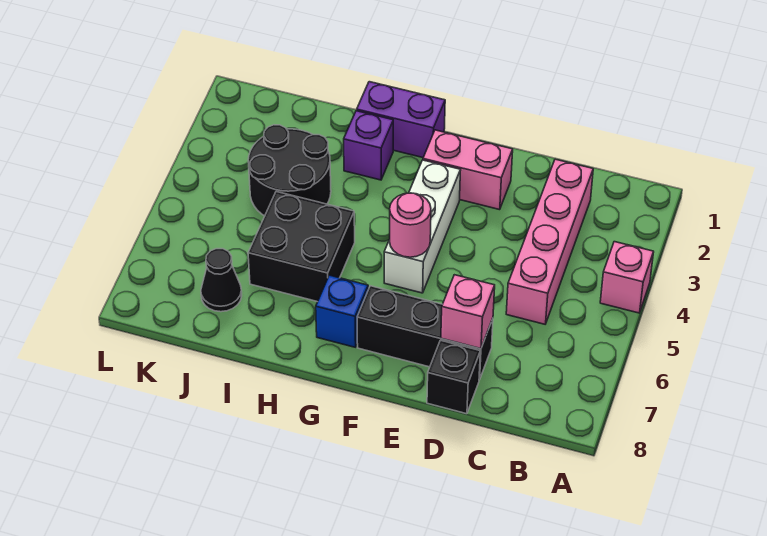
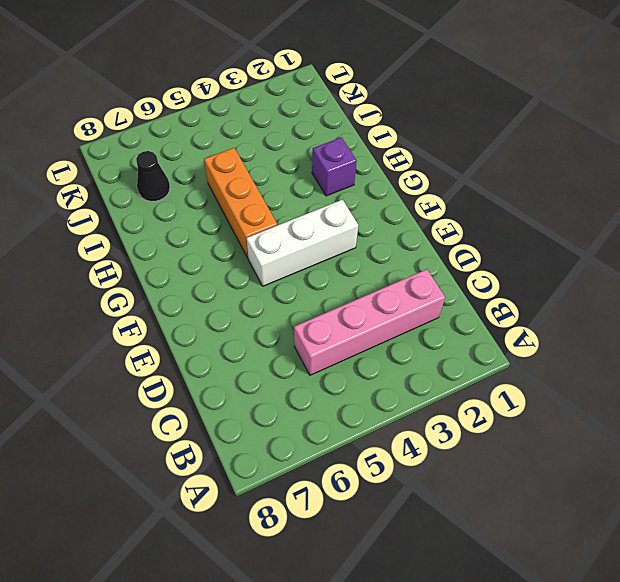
orange 1x3 brick [204,148,277,259] -> black 2x2 brick [248,192,355,302]
none -> pink 1x1 brick [600,242,654,313]
none -> black 1x3 brick [357,286,493,380]
none -> black 1x1 brick [427,340,480,414]

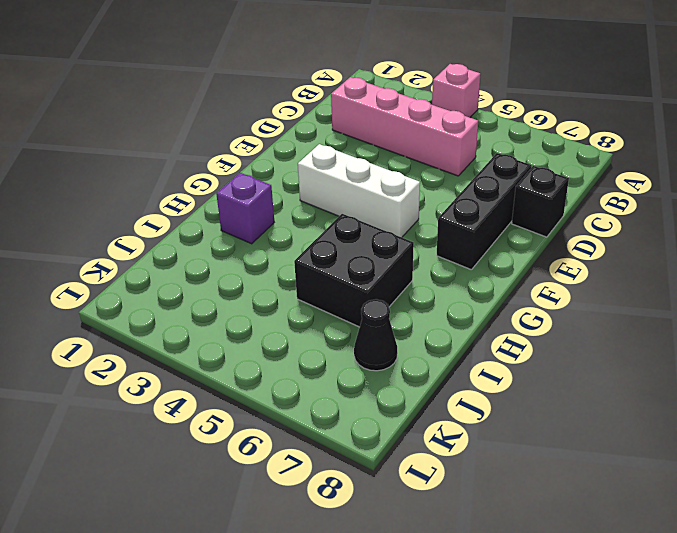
none -> pink 1x2 brick [423,130,513,210]
none -> purple 1x2 brick [357,82,445,158]
none -> blue 1x1 brick [316,275,368,347]

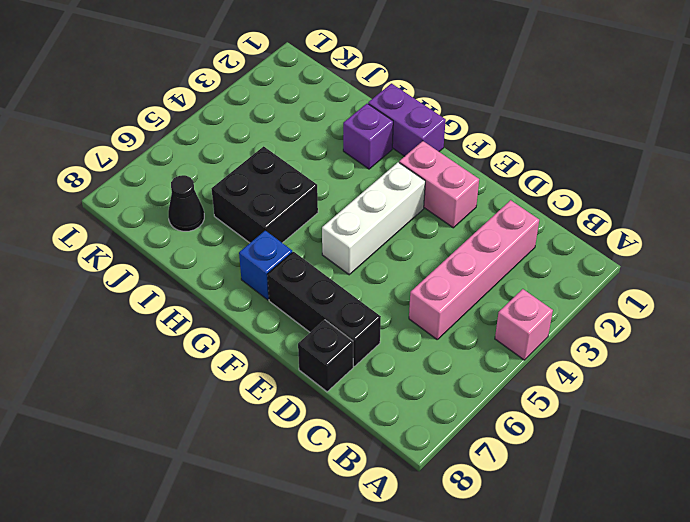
none -> black 2x2 round brick [248,125,331,216]
none -> pink 1x1 brick [441,275,495,349]
none -> pink 1x1 round brick [389,193,431,257]

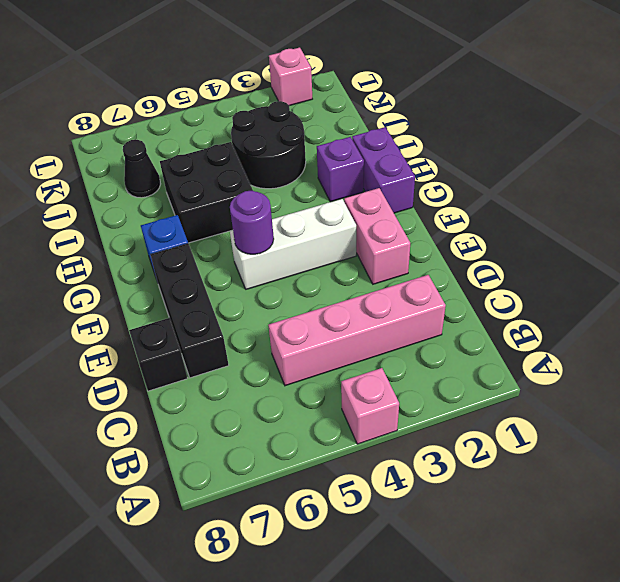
purple 1x1 round brick [230,191,274,254] -> pink 1x1 round brick [389,193,431,257]
pink 1x1 brick [269,47,312,106] -> pink 1x1 brick moved to [441,275,495,349]

